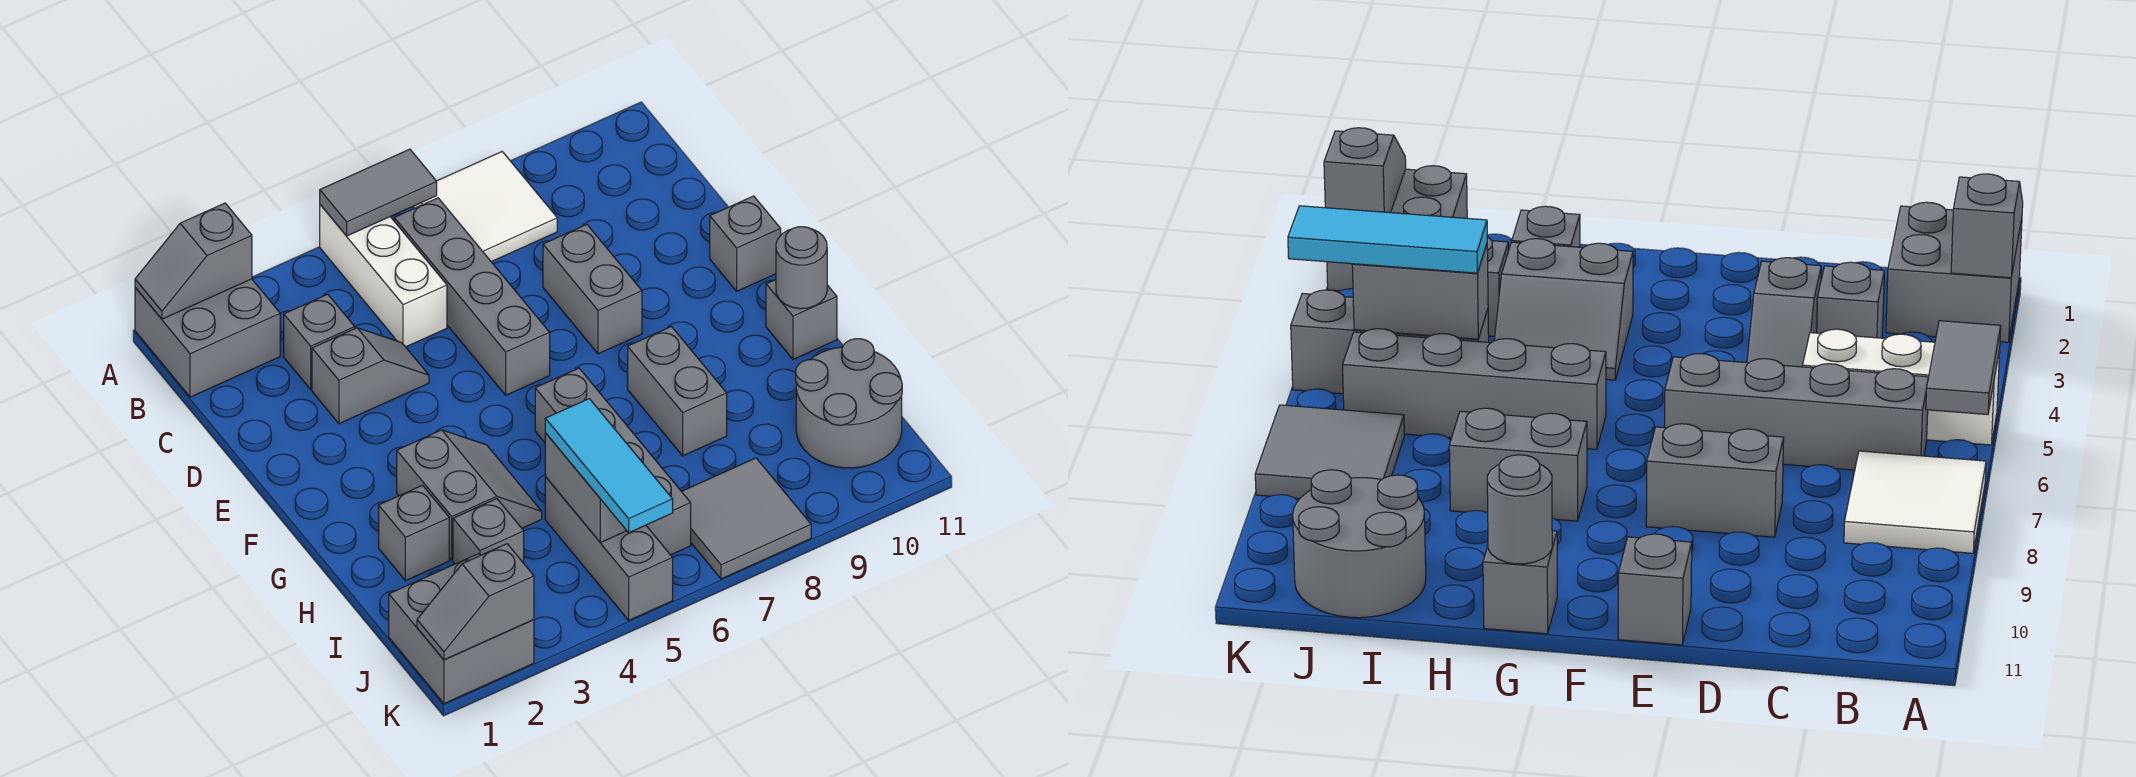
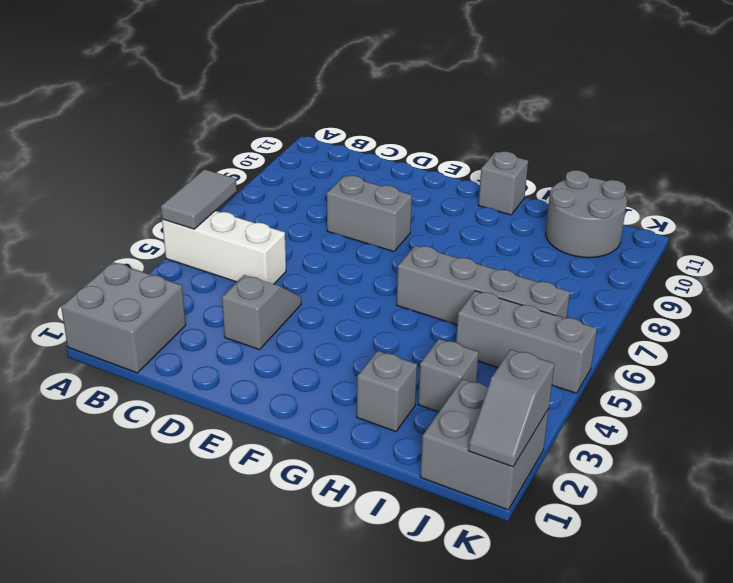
none -> white 2x2 tile [413,152,557,262]
none -> grey 1x4 brick [394,198,550,395]
none -> grey 1x1 brick [284,294,355,389]

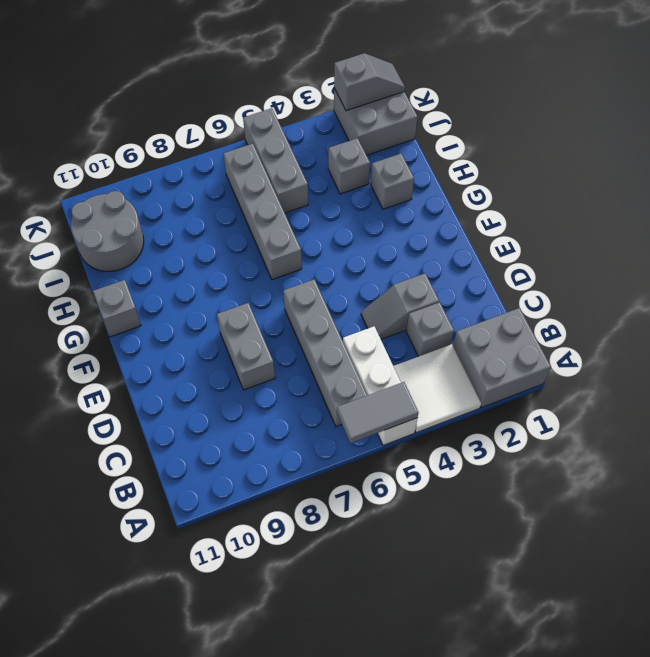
white 2x2 tile [394,344,481,433] -> white 2x2 tile moved to [413,152,557,262]
none -> grey 1x1 brick [710,196,781,291]
none -> grey 2x2 slope [397,430,542,560]
none -> grey 1x2 brick [628,327,727,456]

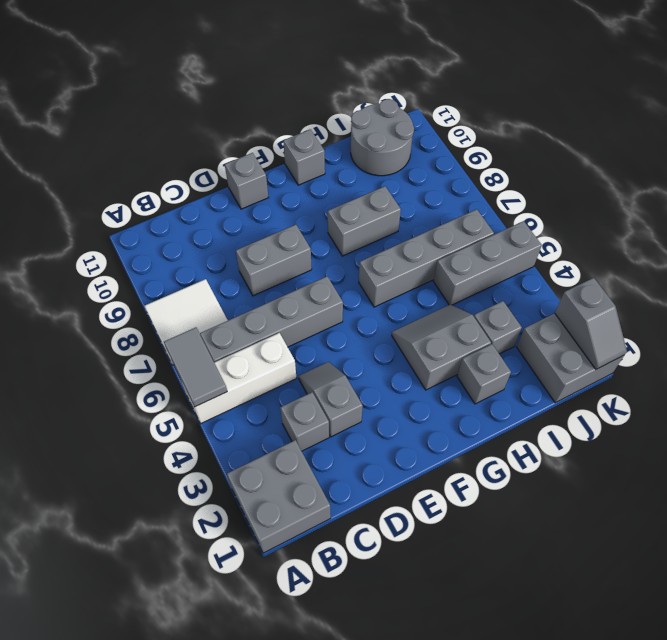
none -> grey 2x2 tile [681,458,811,579]
none -> grey 1x2 slope [135,203,252,319]
none -> grey 1x1 round brick [776,227,827,309]

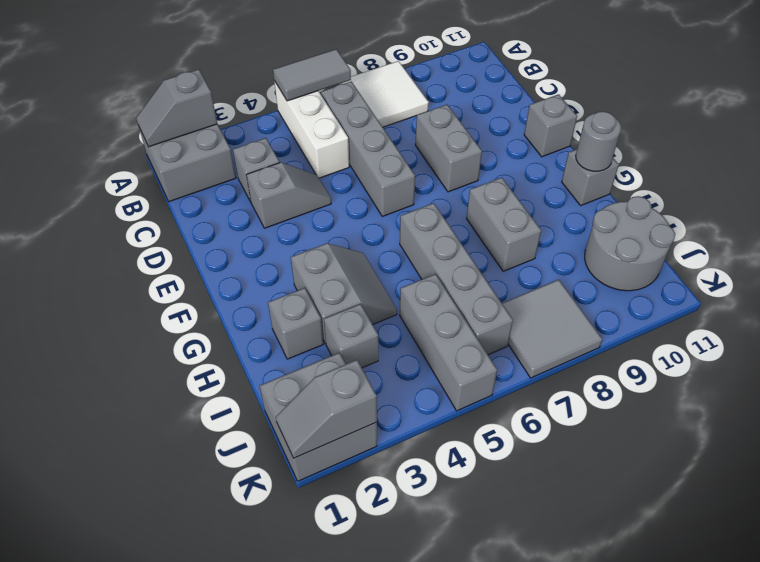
none -> grey 1x2 brick [545,433,627,543]
none -> cyan 1x3 tile [545,399,673,533]

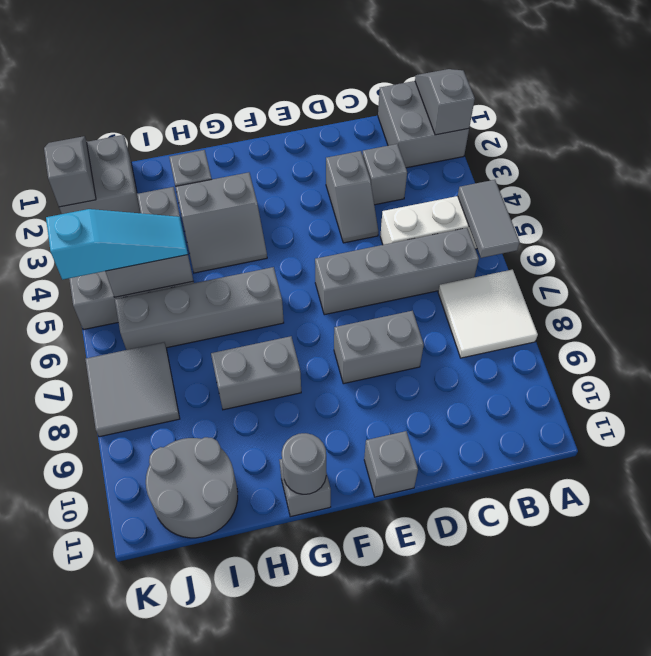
cyan 1x3 slope [46,209,188,280] -> cyan 1x3 tile [545,399,673,533]

